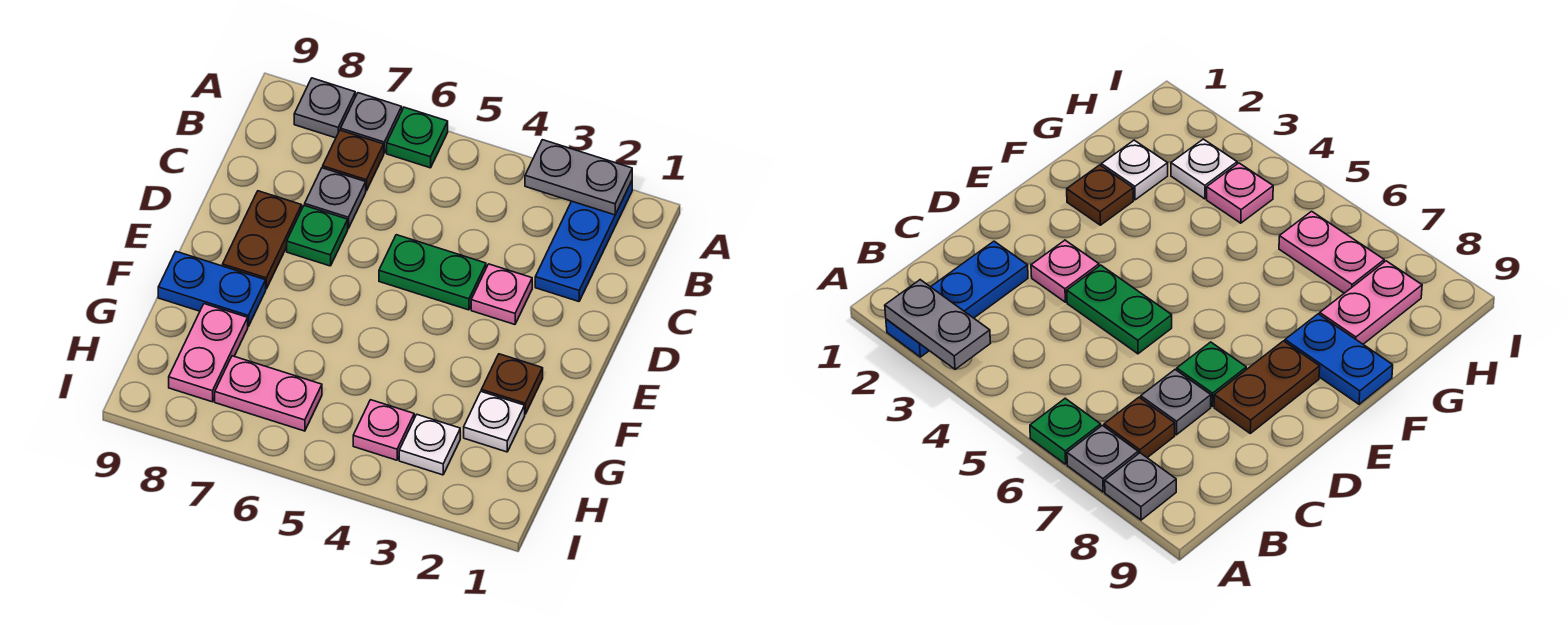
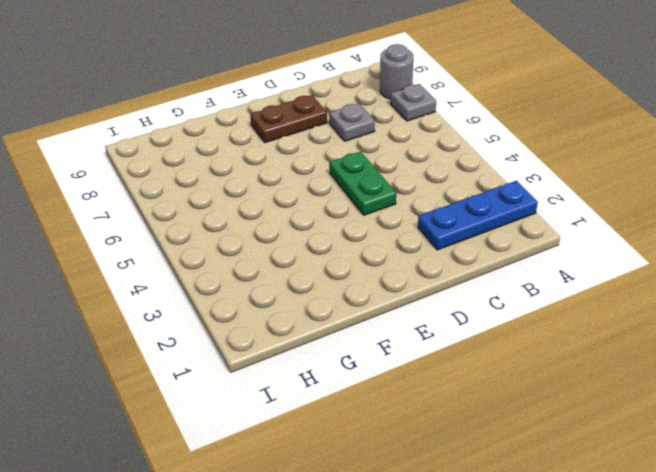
grey 1x1 round brick [380,44,413,99] -> grey 1x1 plate [294,78,355,138]
none -> green 1x1 plate [387,107,448,168]
none -> brown 1x1 plate [323,130,384,191]
none -> pink 1x1 plate [471,264,532,324]

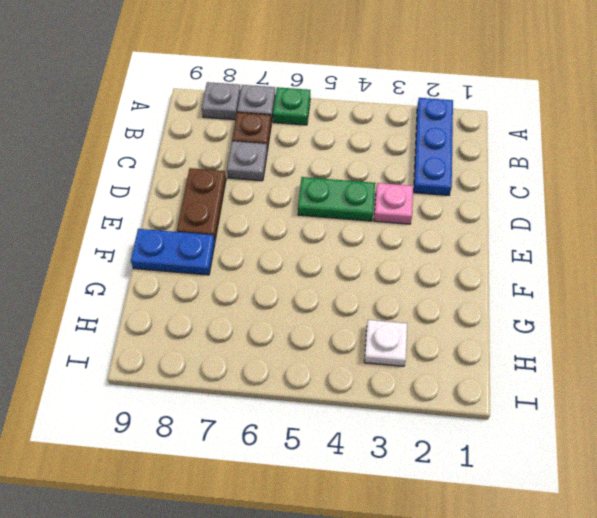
none -> green 1x1 plate [287,205,348,266]
none -> brown 1x1 plate [481,354,543,414]
none -> white 1x1 plate [464,392,525,452]

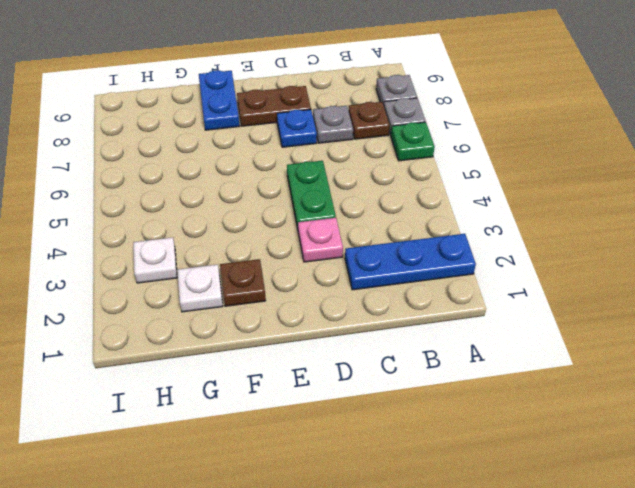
blue 1x1 plate [277,110,317,147] -> green 1x1 plate [287,205,348,266]
none -> pink 1x2 plate [169,304,248,402]
none -> pink 1x1 plate [353,400,414,460]
none -> pink 1x2 plate [215,356,322,431]

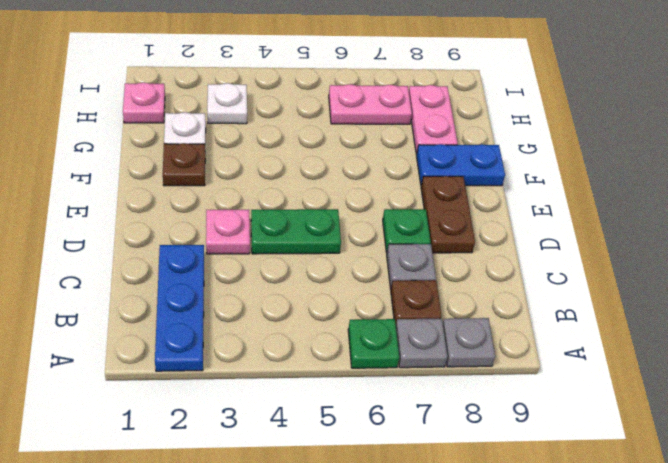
pink 1x1 plate [123,82,165,123] -> pink 1x1 plate moved to [353,400,414,460]
none -> grey 1x2 plate [525,140,632,215]

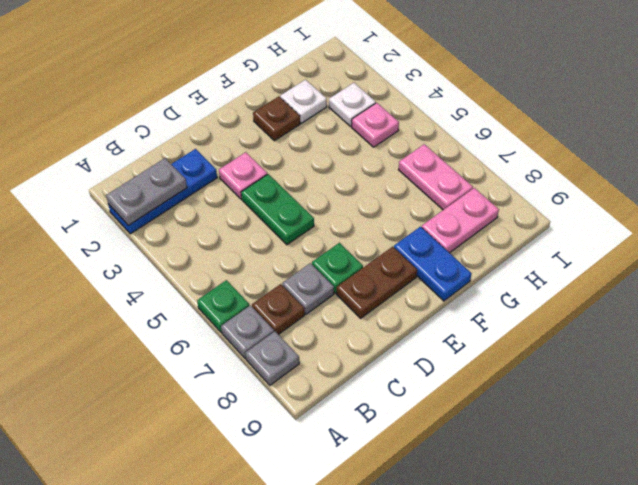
grey 1x2 plate [106,158,187,225] -> grey 1x2 plate turned to [525,140,632,215]

